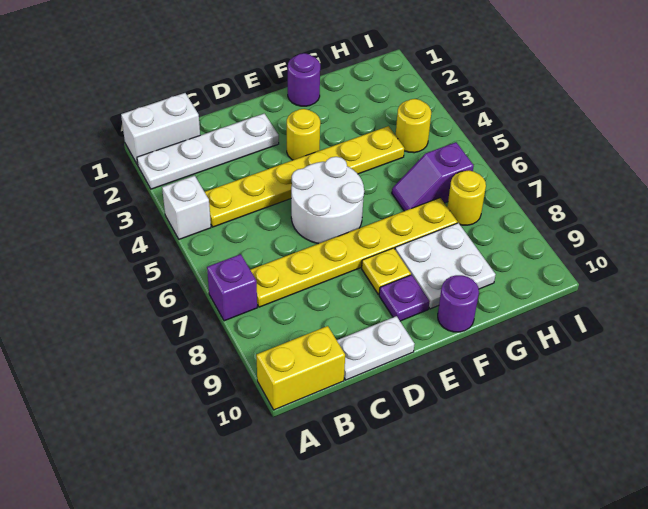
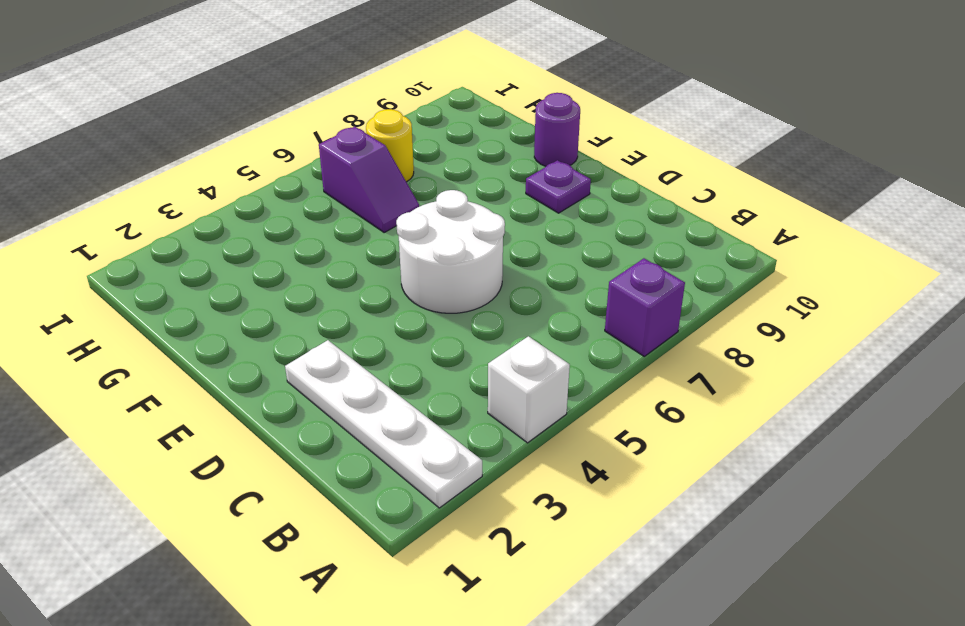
none -> white 1x2 brick [121,93,200,165]
none -> yellow 1x2 brick [256,326,345,410]
none -> yellow 1x6 plate [205,126,404,227]

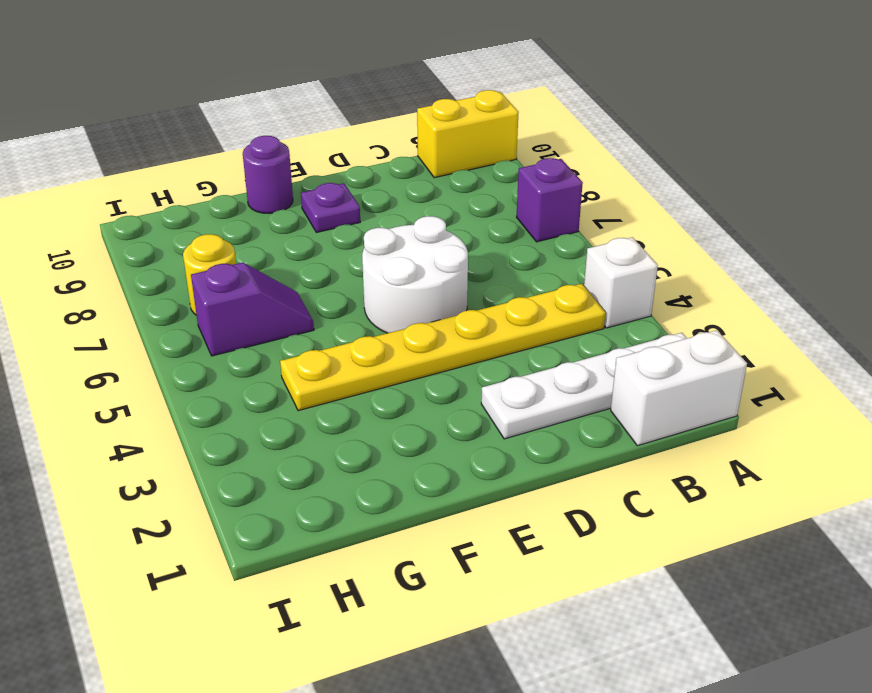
none -> yellow 1x6 plate [251,198,457,307]
none -> white 1x2 plate [337,316,414,380]
none -> yellow 1x1 round brick [287,109,320,160]

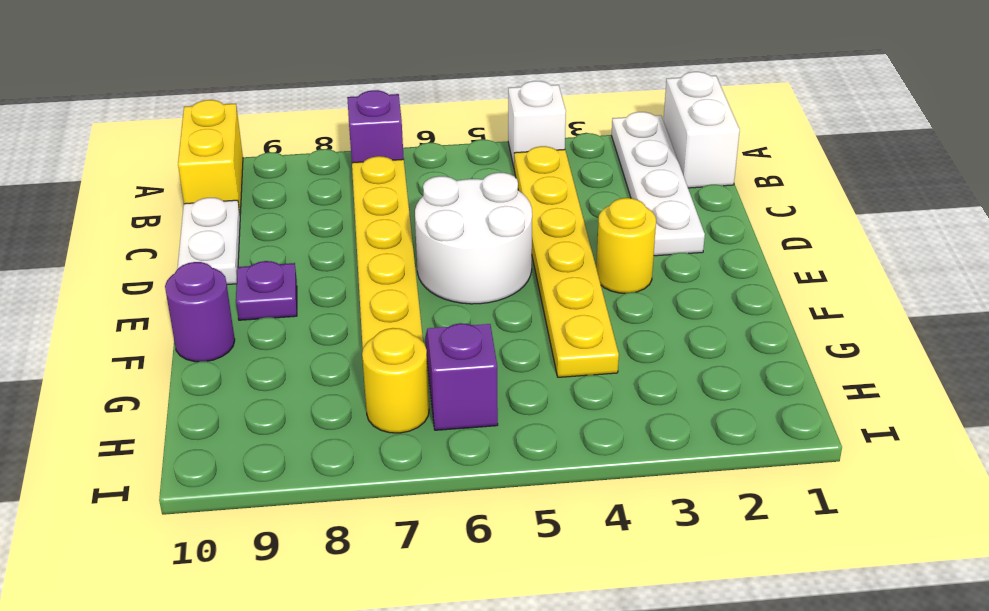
none -> yellow 1x1 plate [362,248,411,295]
none -> purple 1x1 round brick [288,53,320,106]
none -> white 2x2 plate [395,223,496,309]

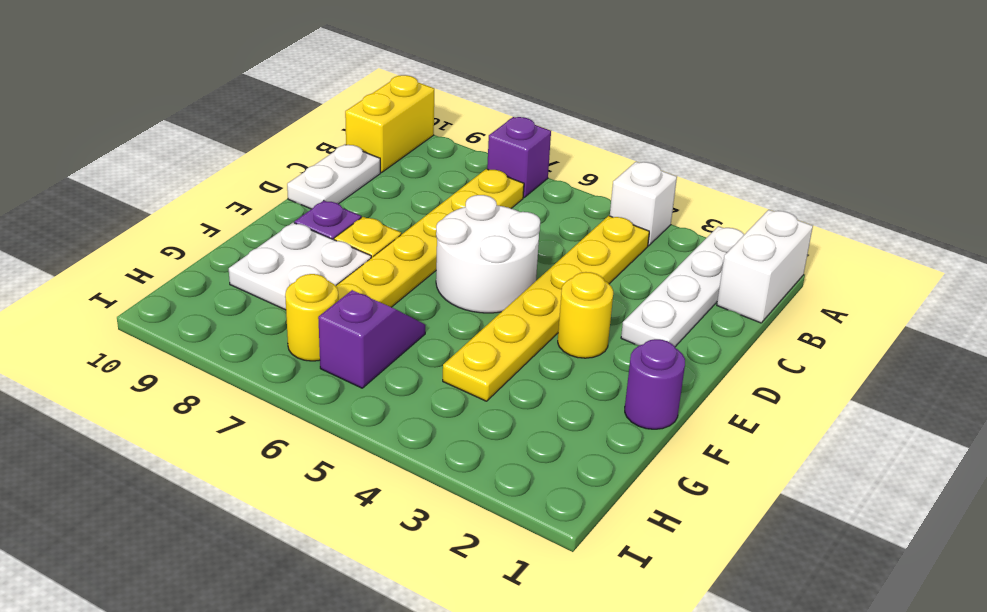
none -> purple 1x1 round brick [438,275,479,332]
none -> yellow 1x1 round brick [396,99,431,153]

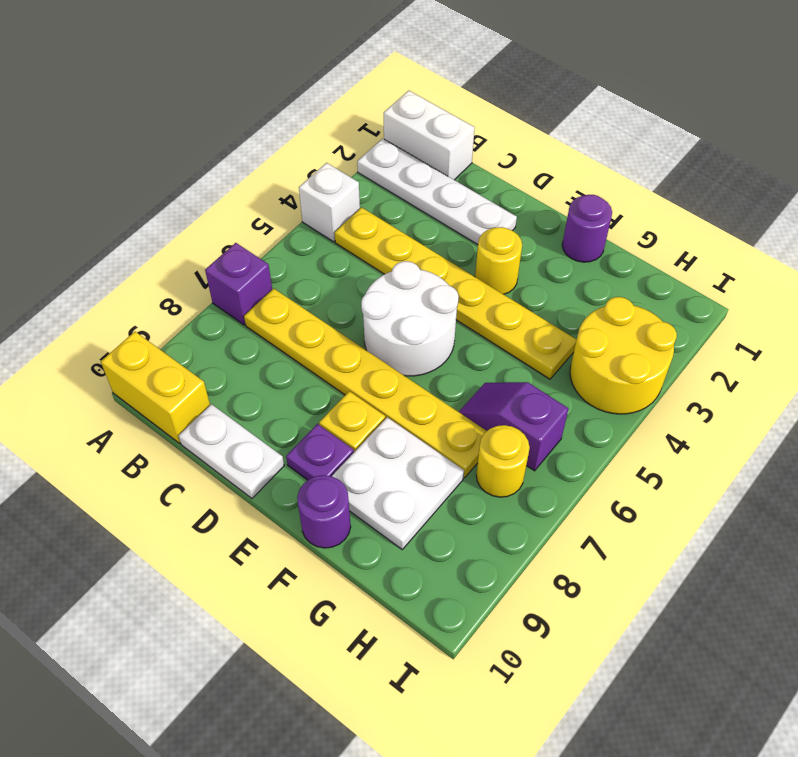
yellow 2x2 round brick [570,297,677,414] -> yellow 1x1 round brick [396,99,431,153]

